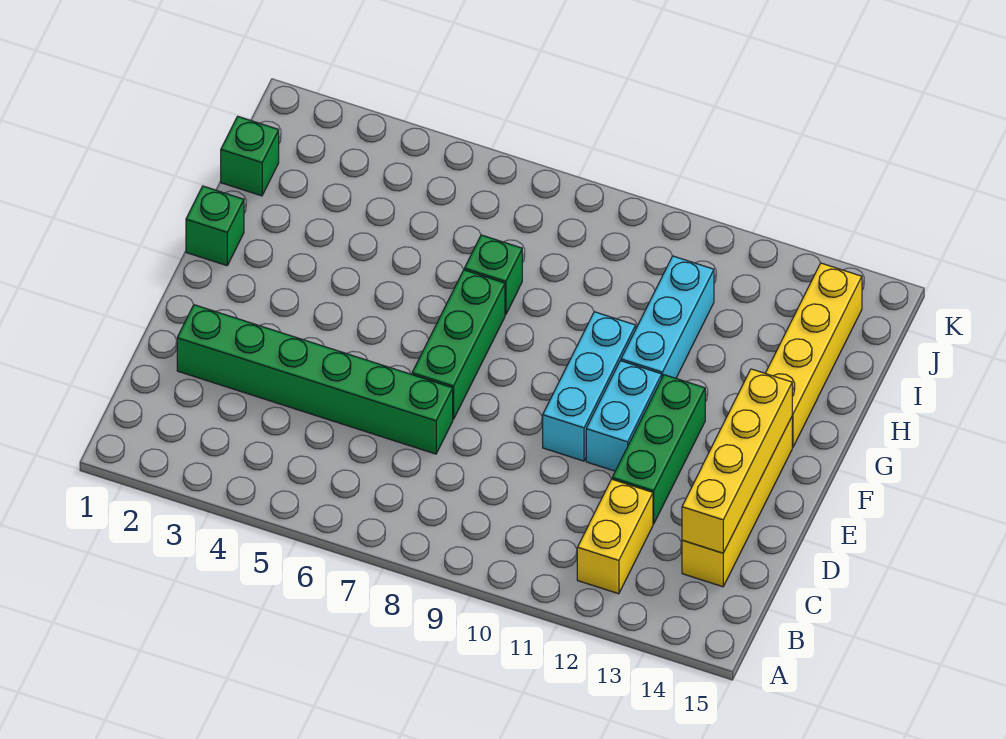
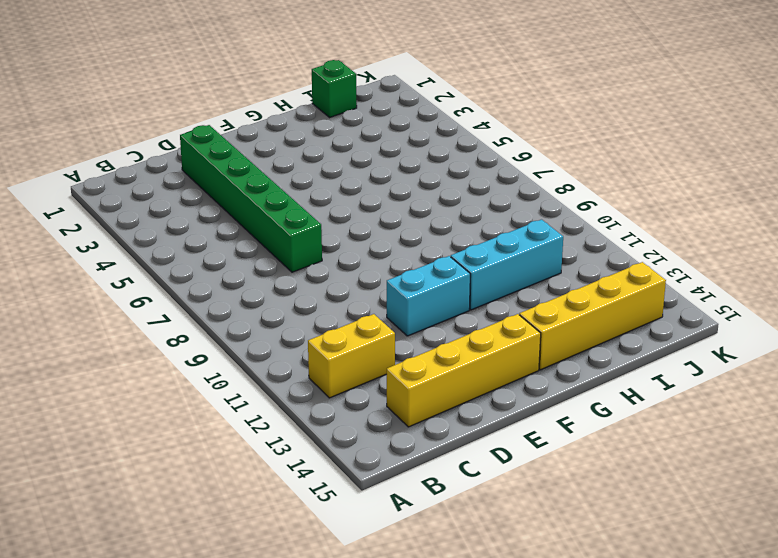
none -> green 1x3 brick [612,375,705,524]
none -> green 1x3 brick [412,270,505,419]
none -> cyan 1x3 brick [543,312,636,461]

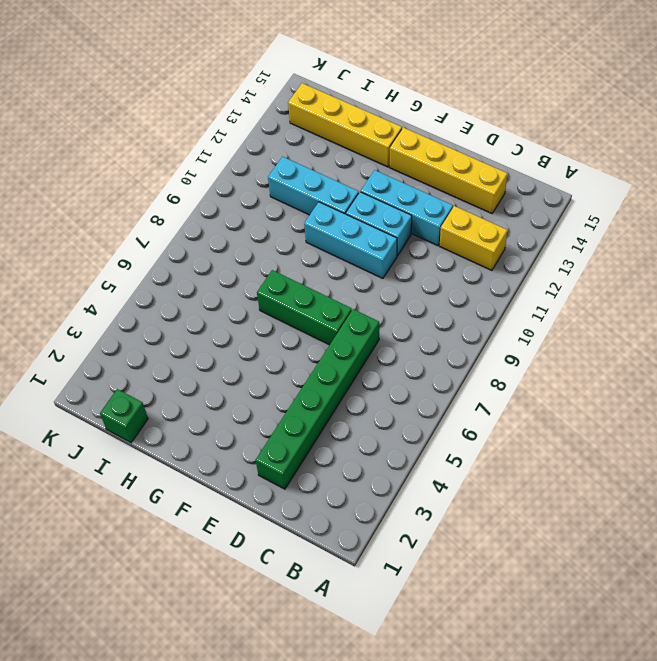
cyan 1x3 brick [361,170,453,246] -> green 1x3 brick [612,375,705,524]
none -> green 1x1 brick [186,186,244,266]
none -> green 1x1 brick [464,235,522,315]
none -> yellow 1x4 brick [682,369,792,553]

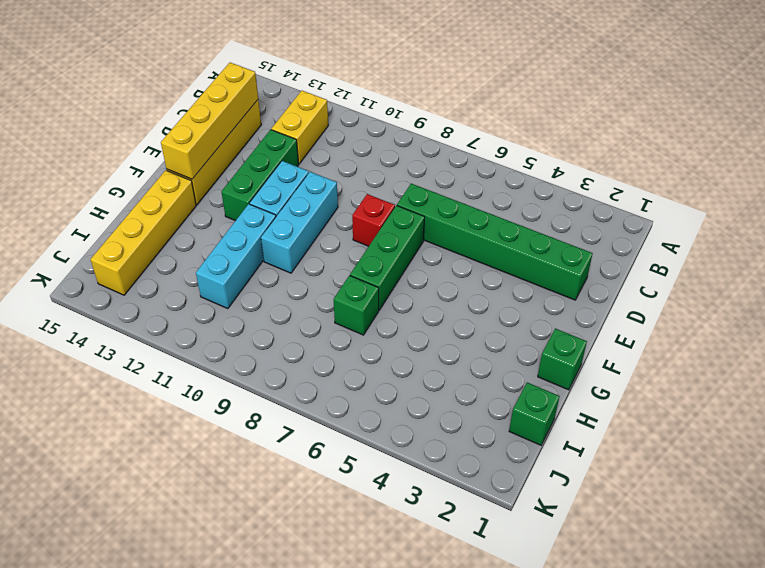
red 1x1 brick [352,194,395,246] -> none

